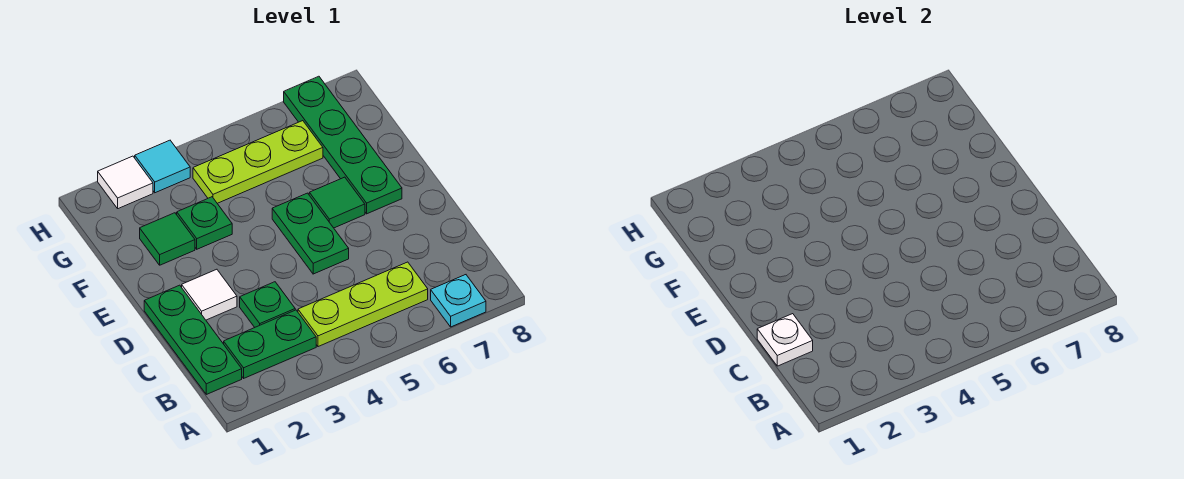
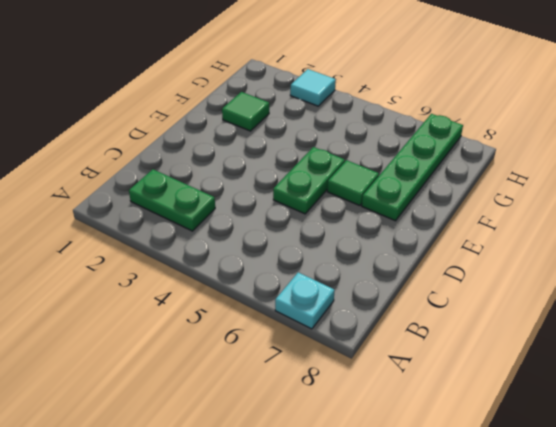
none -> green 1x3 plate [144,285,242,394]
none -> lime 1x3 plate [298,262,428,347]
none -> green 1x1 plate [240,282,295,327]

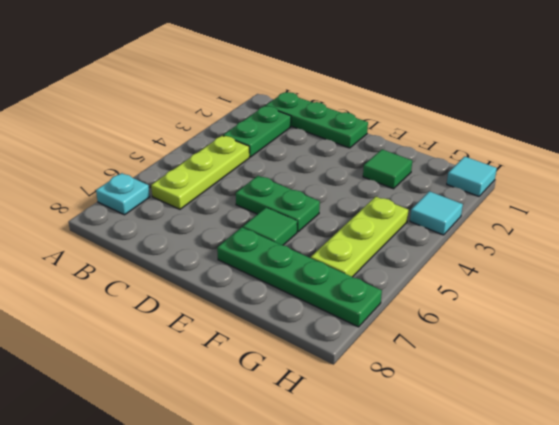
cyan 1x1 tile [447,156,497,196] -> none
none -> green 1x1 plate [240,282,295,327]
none -> white 1x1 tile [182,269,237,320]
none -> green 1x1 plate [177,197,232,249]

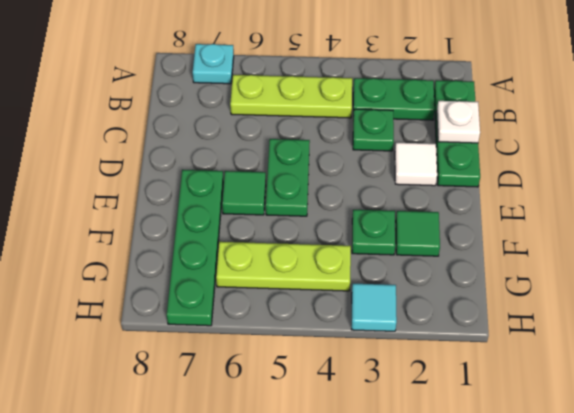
none -> white 1x1 tile [98,156,153,209]

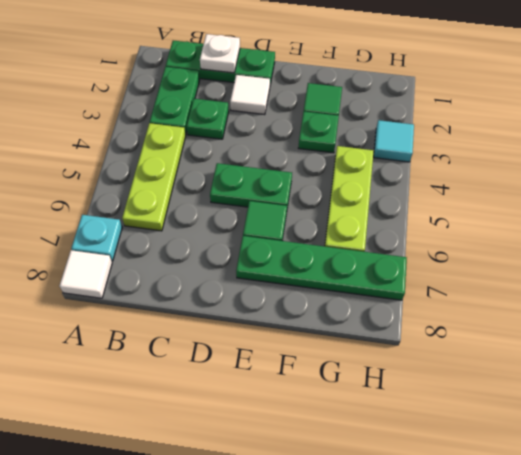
white 1x1 tile [59,250,112,298] -> white 1x1 tile moved to [98,156,153,209]

